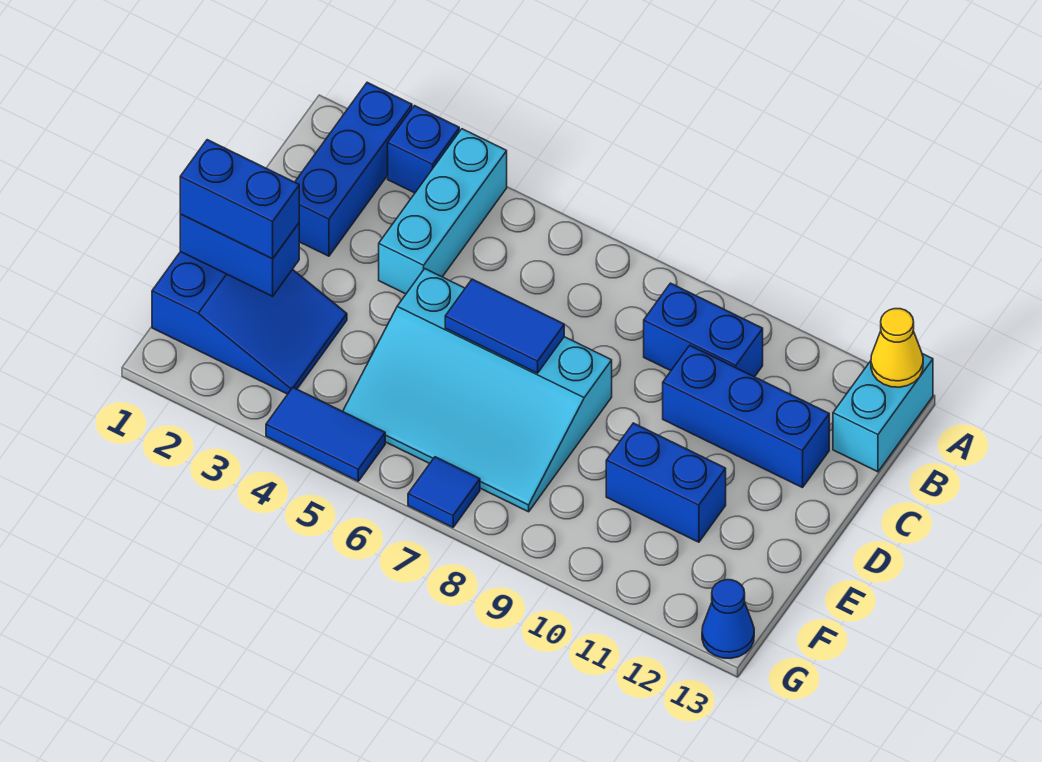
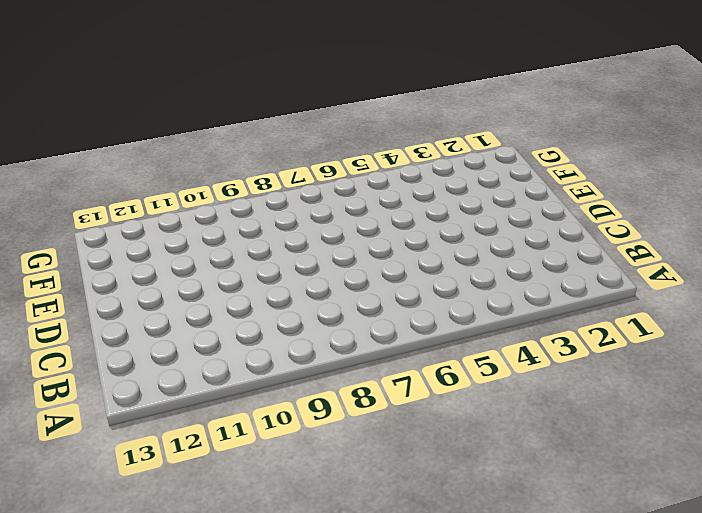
none -> blue 1x3 brick [295,82,412,256]
none -> blue 1x1 brick [388,106,459,193]
none -> cyan 1x3 brick [379,129,507,294]

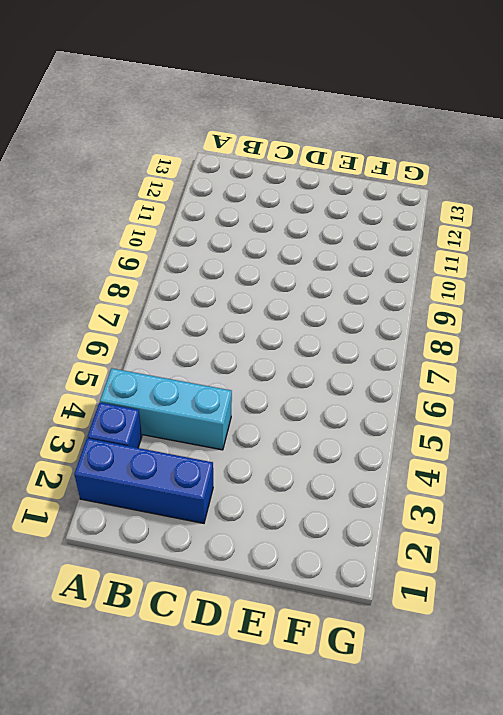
none -> cyan 1x2 brick [833,354,933,472]
none -> blue 1x2 brick [644,283,763,377]
none -> blue 1x3 brick [663,345,829,488]

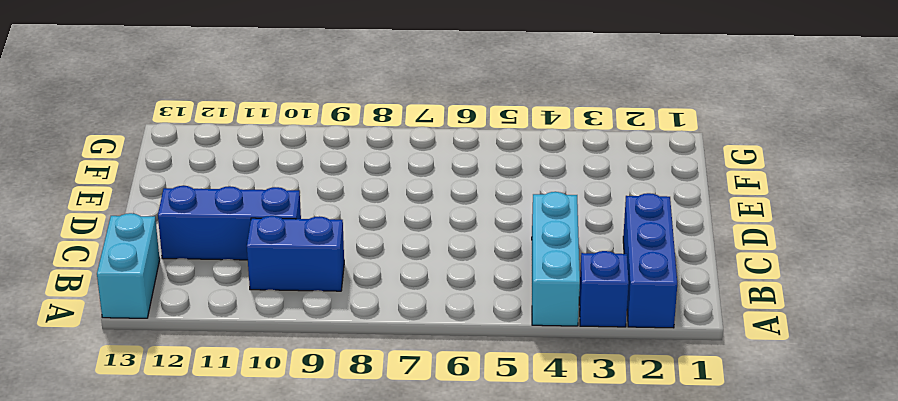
none -> cyan 3x4 slope [343,269,612,512]
none -> blue 2x3 slope [152,252,347,394]
none -> blue 1x2 brick [606,423,726,542]

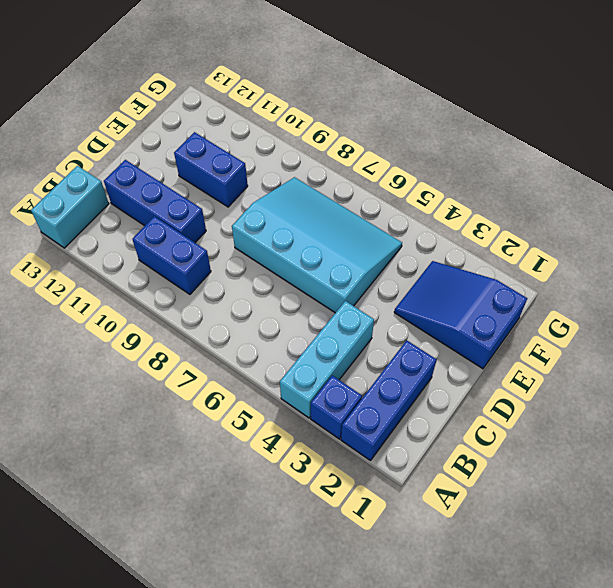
none -> blue 1x2 tile [266,387,385,481]
none -> blue 1x1 tile [408,457,480,527]
none -> blue 1x1 cone [702,580,754,659]

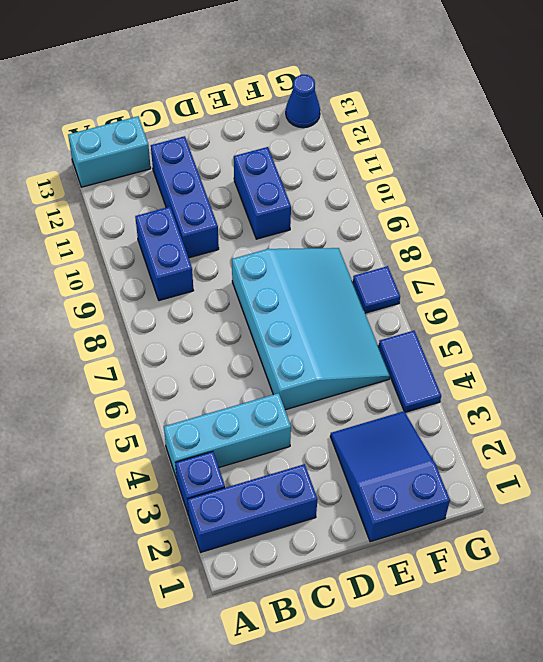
none -> yellow 1x1 cone [871,309,923,387]
none -> blue 1x2 tile [445,279,564,373]
none -> blue 1x2 brick [180,214,299,296]

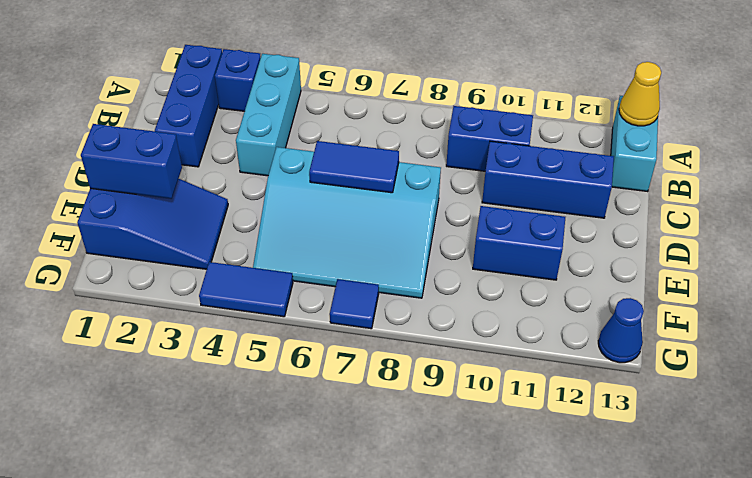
none -> blue 1x2 brick [180,140,299,259]

